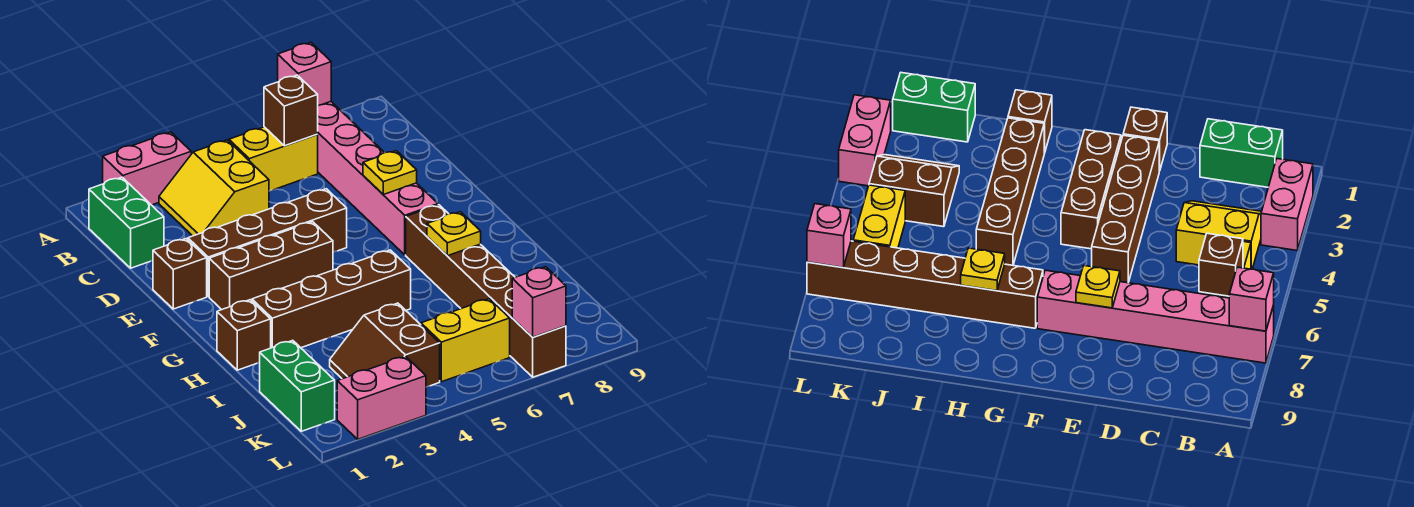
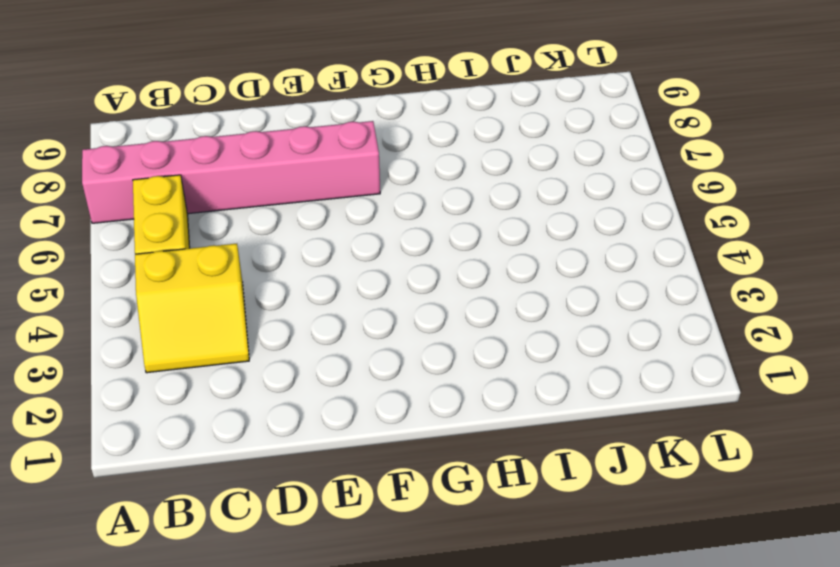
none -> pink 1x2 brick [103,132,191,205]
none -> green 1x2 brick [89,177,164,268]
none -> brown 1x1 brick [153,239,207,309]

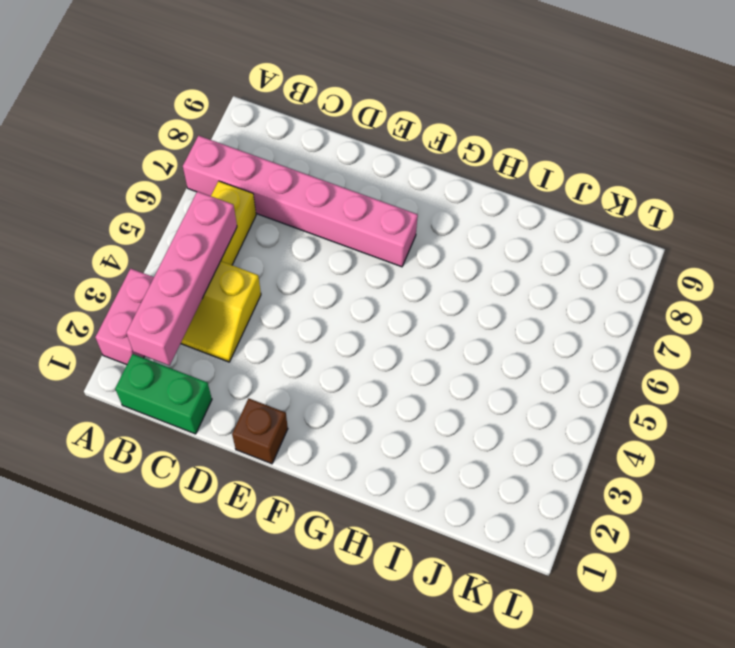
pink 1x4 brick [126,191,237,365] -> none
none -> brown 1x4 brick [188,189,347,297]
none -> brown 1x3 brick [209,222,333,310]
none -> brown 1x6 brick [406,205,566,377]

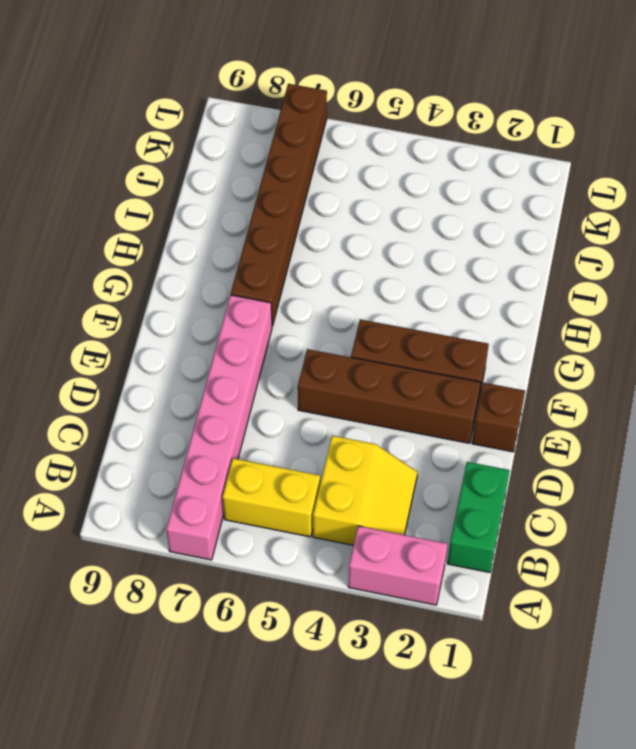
none -> brown 1x1 brick [217,300,271,370]
none -> brown 1x4 brick [252,250,411,348]
none -> green 1x2 brick [260,340,335,431]

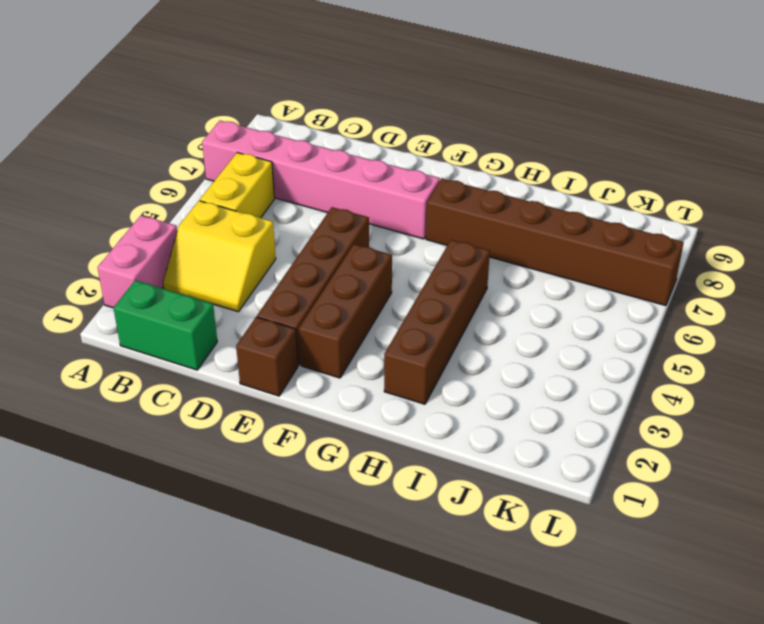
none -> brown 1x1 brick [217,300,271,370]
none -> green 1x2 brick [260,340,335,431]
none -> brown 2x2 slope [330,303,440,387]

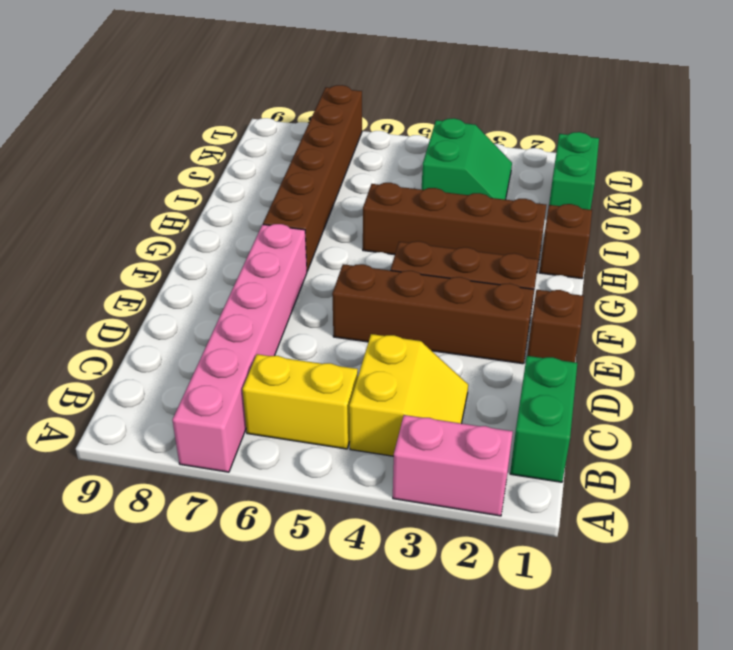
green 2x2 slope [422,118,512,200] -> brown 2x2 slope [330,303,440,387]
none -> yellow 1x2 brick [421,299,510,382]
none -> pink 1x2 brick [337,356,426,439]
none -> pink 1x1 brick [278,42,331,106]

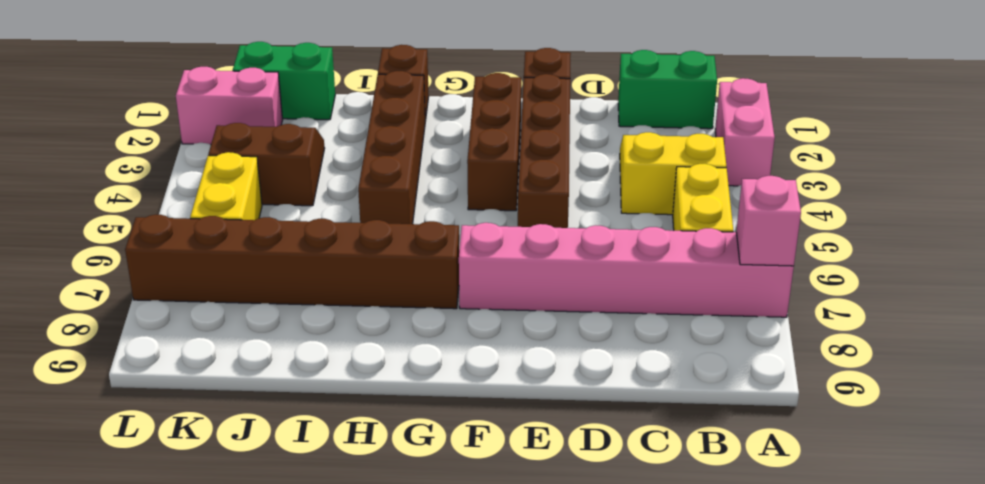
pink 1x2 brick [176,67,283,145] -> pink 1x2 brick turned to [337,356,426,439]
none -> brown 1x1 brick [264,75,318,146]
none -> yellow 1x1 plate [363,151,417,195]
none -> yellow 1x1 plate [427,212,481,256]

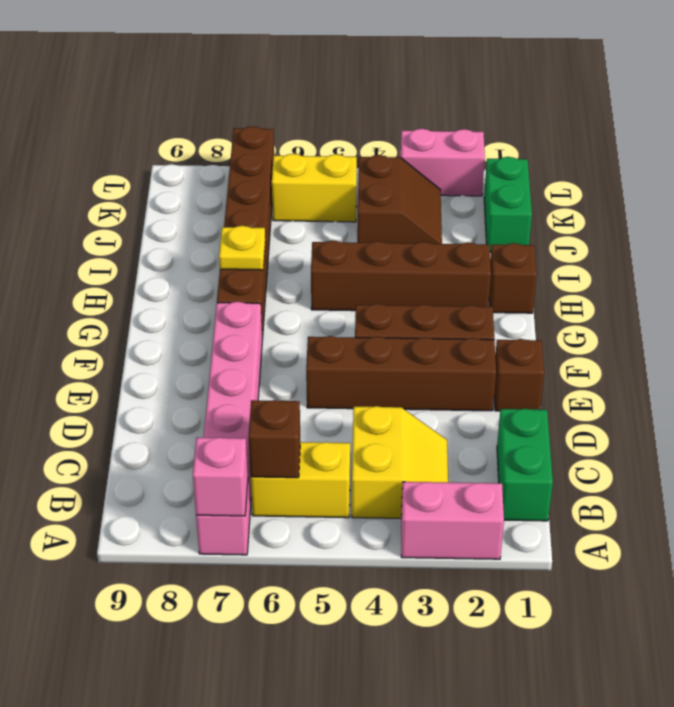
none -> yellow 1x1 plate [363,151,417,195]
none -> pink 1x1 brick [512,267,566,337]

